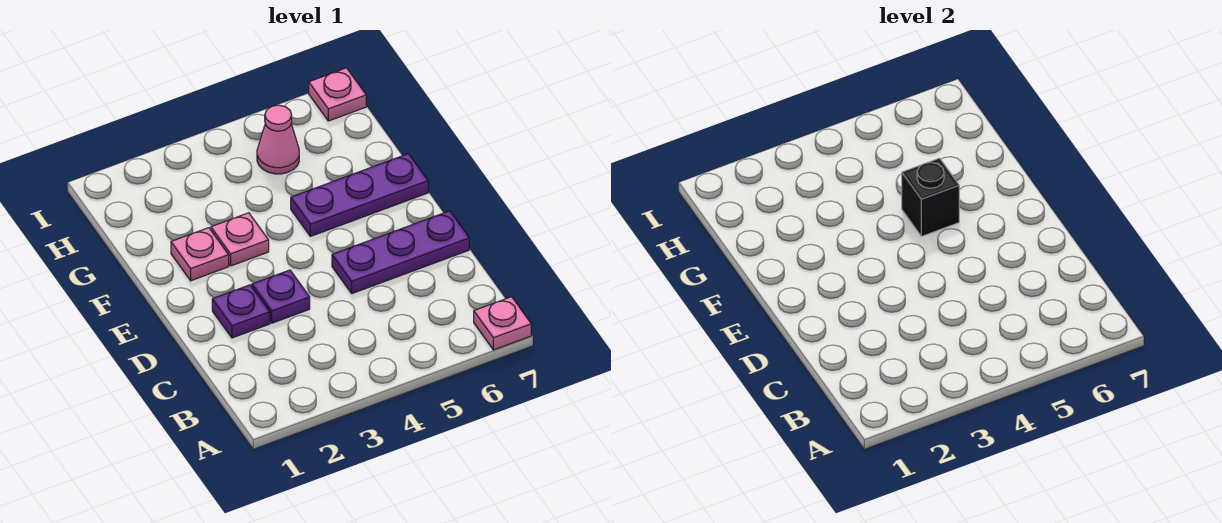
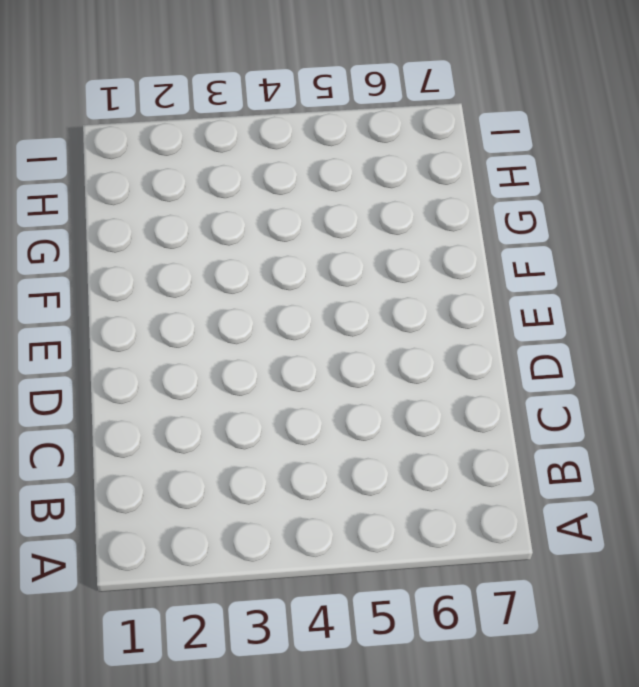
none -> pink 1x1 plate [474,297,531,350]
none -> purple 1x1 plate [212,285,270,338]

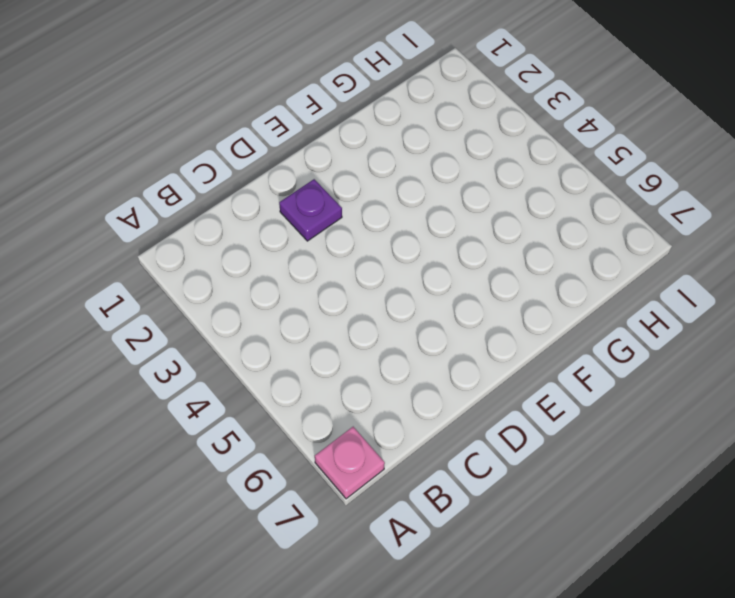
none -> purple 1x1 plate [252,270,310,323]
none -> purple 1x3 plate [332,211,469,294]

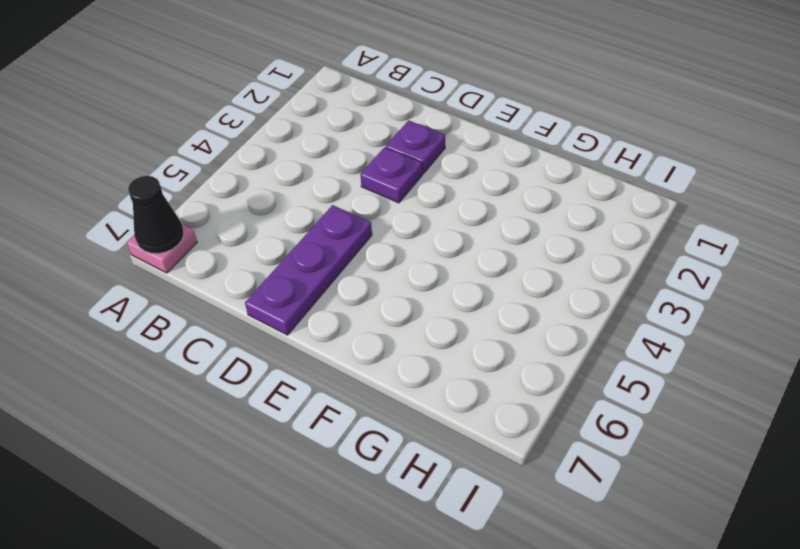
black 1x1 cone [128,176,184,254] -> none
none -> pink 1x1 plate [171,228,229,281]
none -> pink 1x1 plate [211,213,269,266]

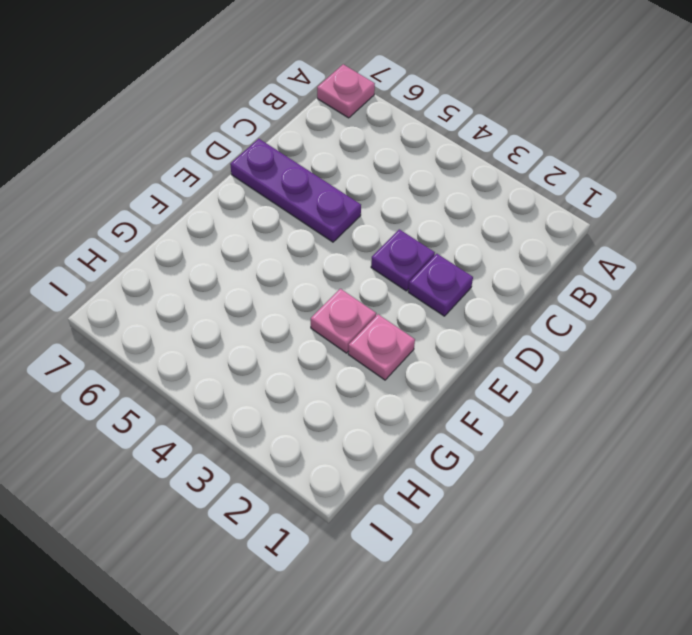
none -> purple 1x3 plate [291,154,428,236]
none -> pink 1x1 cone [257,105,299,174]

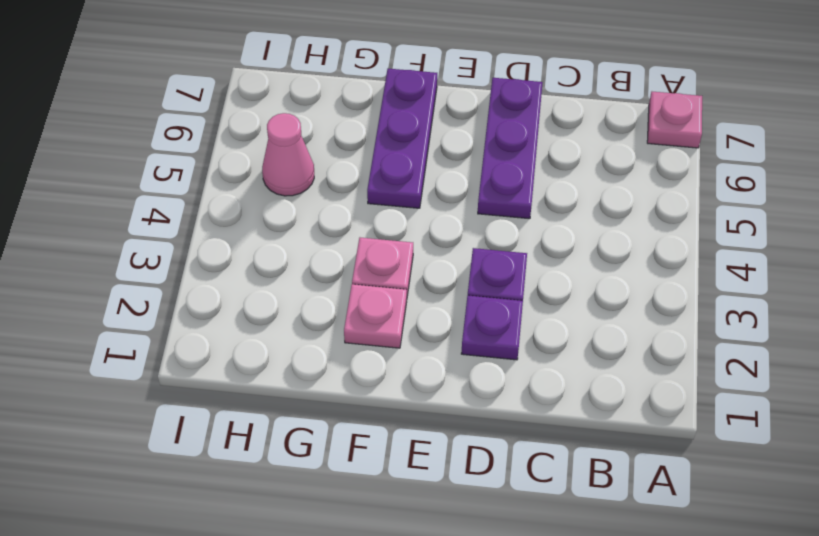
none -> pink 1x1 plate [309,68,366,121]
none -> black 1x1 brick [902,158,959,236]

